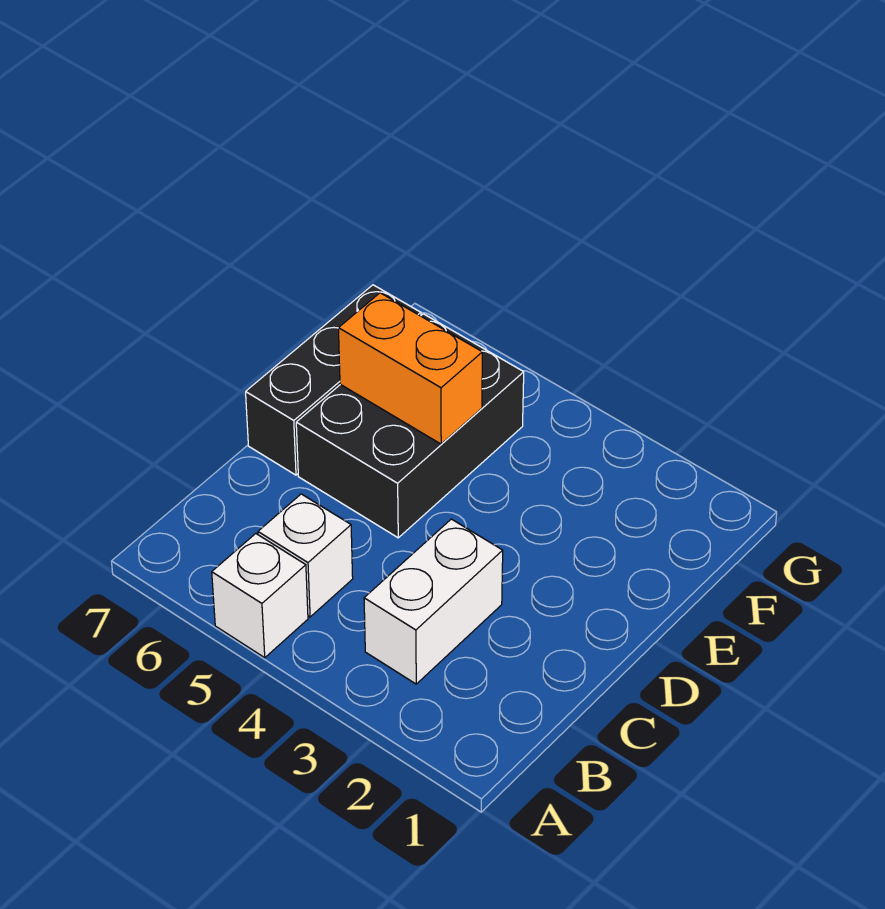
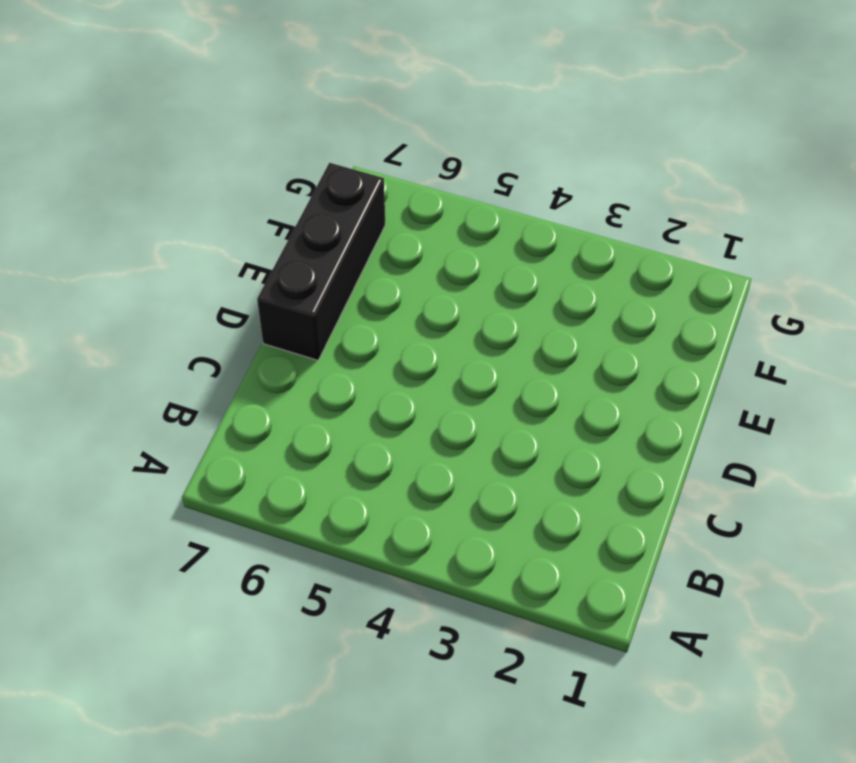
none -> white 1x1 brick [212,534,308,658]
none -> white 1x2 brick [364,519,503,684]

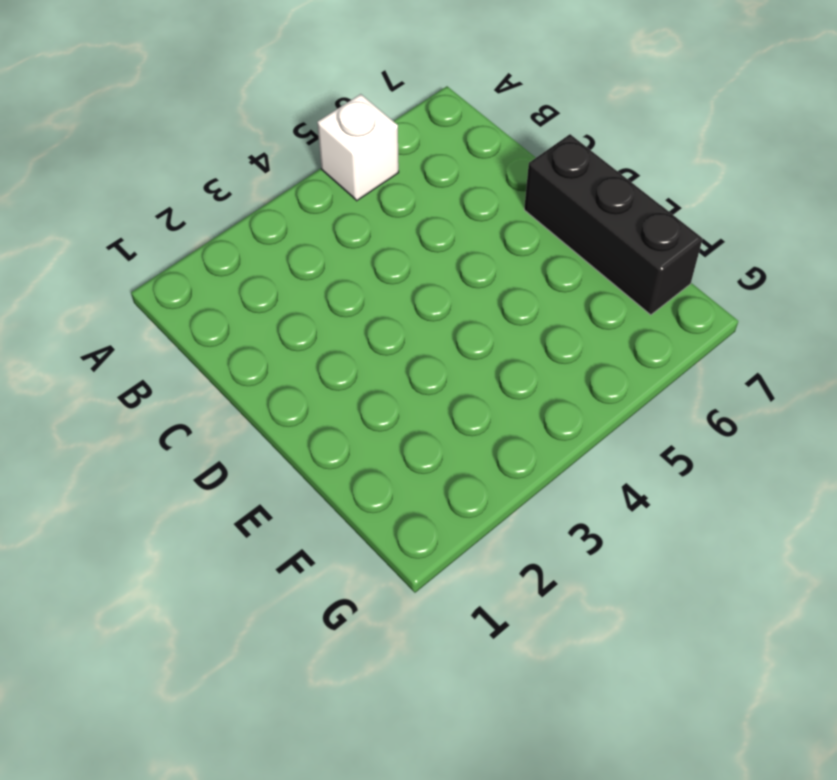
none -> white 1x2 brick [364,519,503,684]
none -> white 1x1 brick [258,494,353,617]

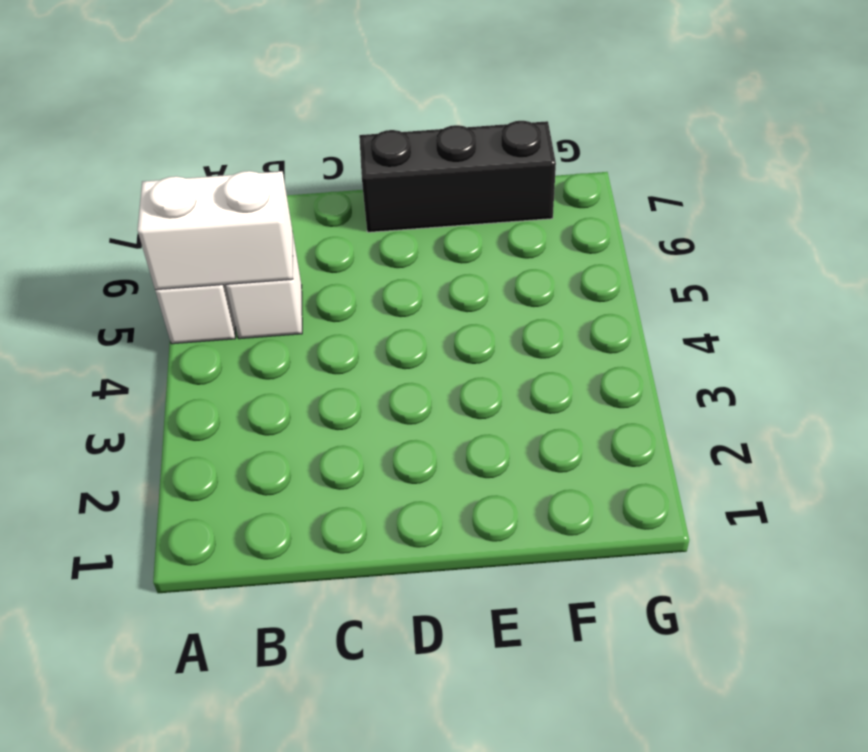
white 1x2 brick [138,171,293,290] -> white 1x2 brick moved to [364,519,503,684]
none -> black 2x3 brick [296,314,524,538]
none -> orange 1x2 brick [339,293,482,444]

